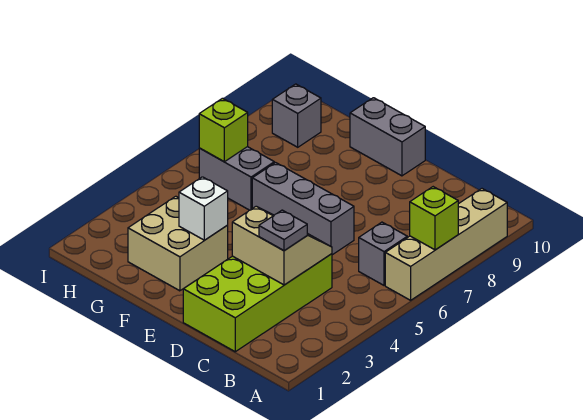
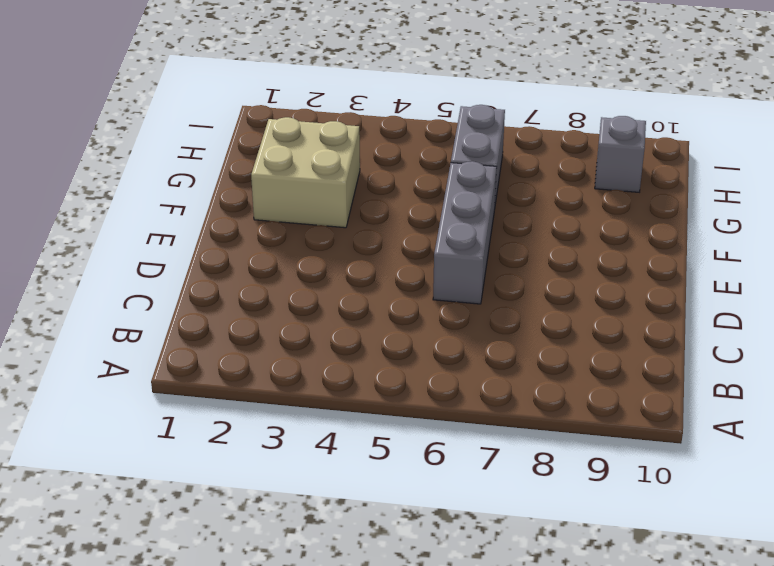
none -> tan 1x4 brick [385,189,507,300]
none -> grey 1x1 brick [359,222,407,285]
none -> lime 2x4 brick [183,254,332,352]

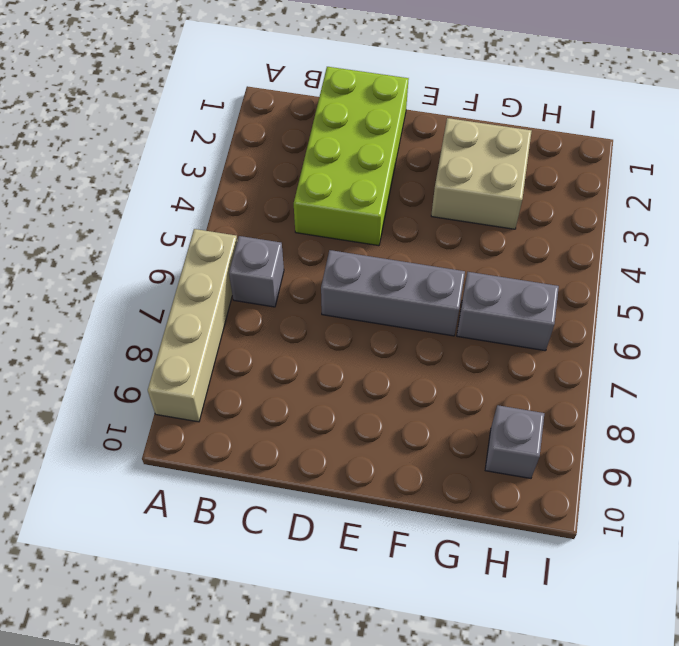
none -> grey 1x2 brick [350,98,425,176]
none -> lime 1x1 brick [410,187,458,250]
none -> tan 2x2 slope [232,206,332,285]

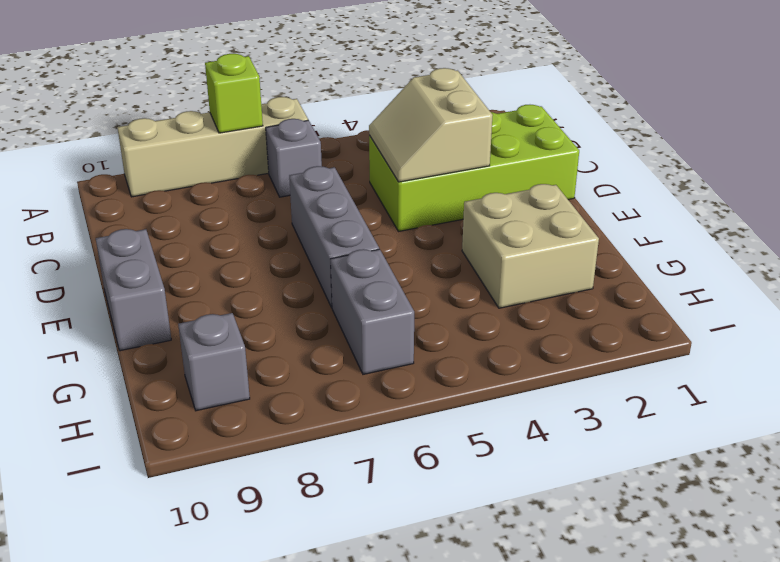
none -> white 1x1 brick [179,177,228,240]
none -> lime 1x1 brick [199,98,248,162]
none -> grey 1x1 plate [259,210,307,251]

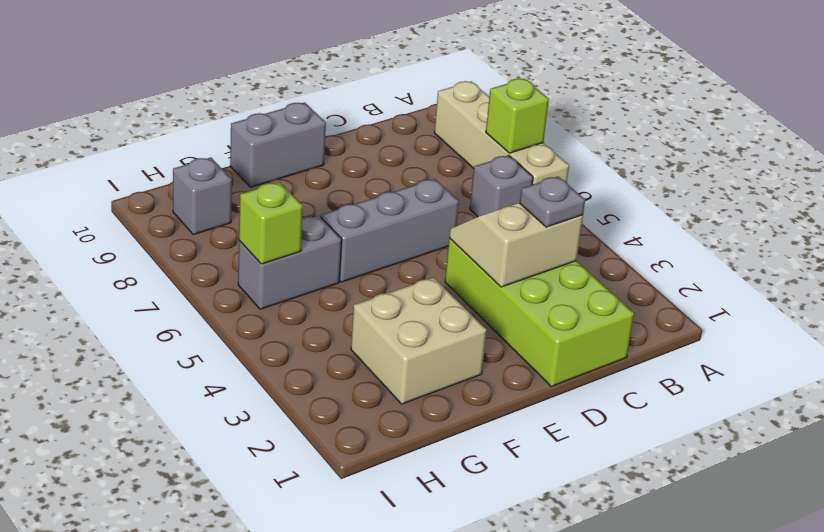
none -> white 1x1 brick [179,177,228,240]

